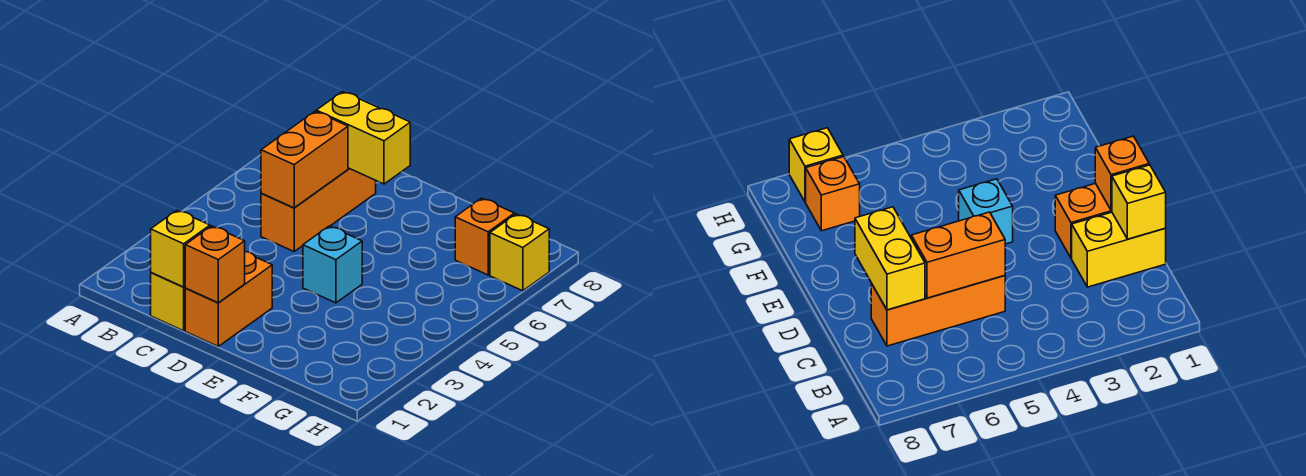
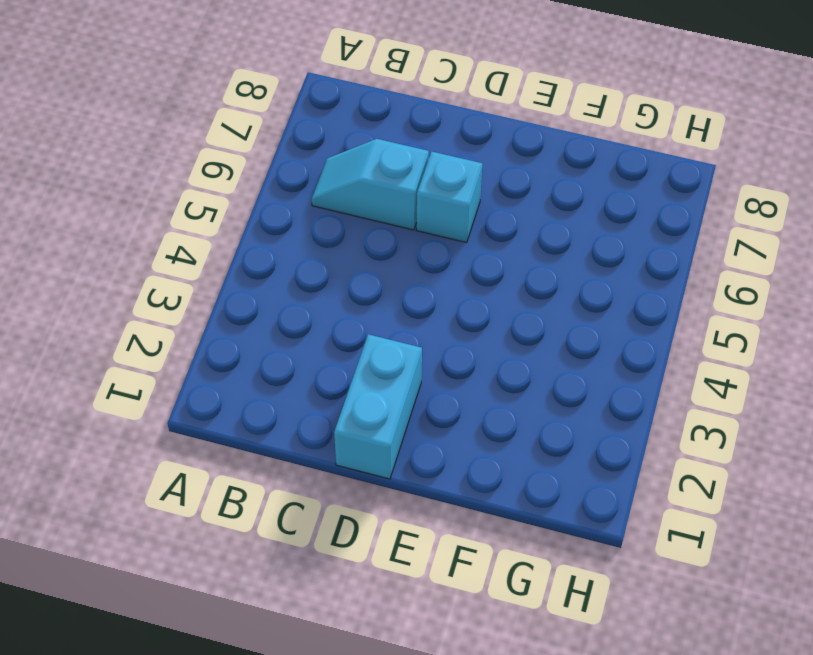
cyan 1x2 slope [312,139,429,230] -> orange 1x3 brick [261,168,376,251]
cyan 1x2 brick [334,334,422,479] -> orange 1x2 brick [185,252,272,346]
cyan 1x1 brick [416,152,483,243] -> cyan 1x1 brick moved to [303,226,362,303]
none -> yellow 1x2 brick [151,273,186,331]
none -> orange 1x1 brick [455,198,515,275]

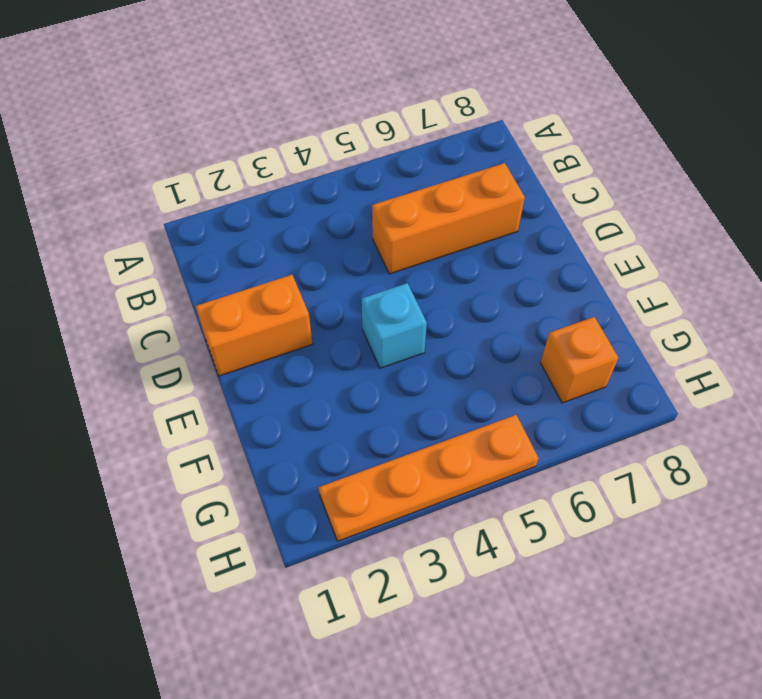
orange 1x4 plate [318,415,539,541] -> none
none -> yellow 1x2 brick [151,273,186,331]
none -> yellow 1x1 brick [490,214,549,291]

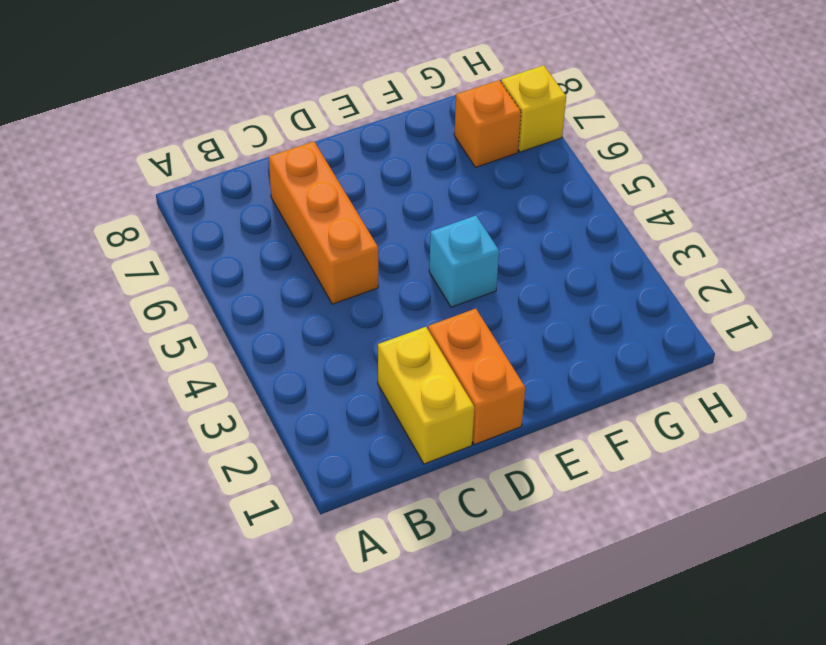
none -> yellow 1x1 brick [151,210,210,287]
none -> orange 1x2 brick [261,111,348,208]

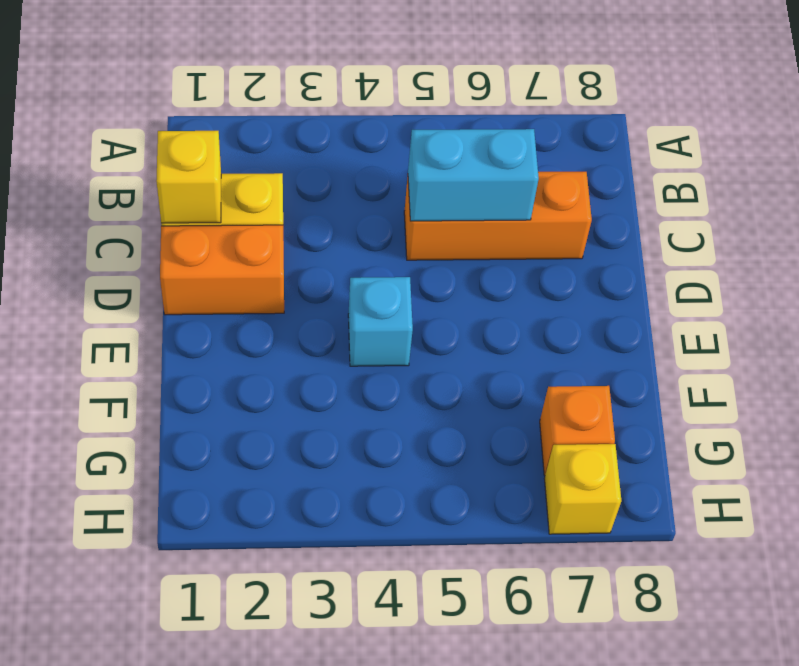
cyan 1x2 brick [408,129,539,221] -> orange 1x2 brick [261,111,348,208]
none -> yellow 1x2 brick [316,91,410,184]
none -> orange 1x1 brick [185,226,245,303]

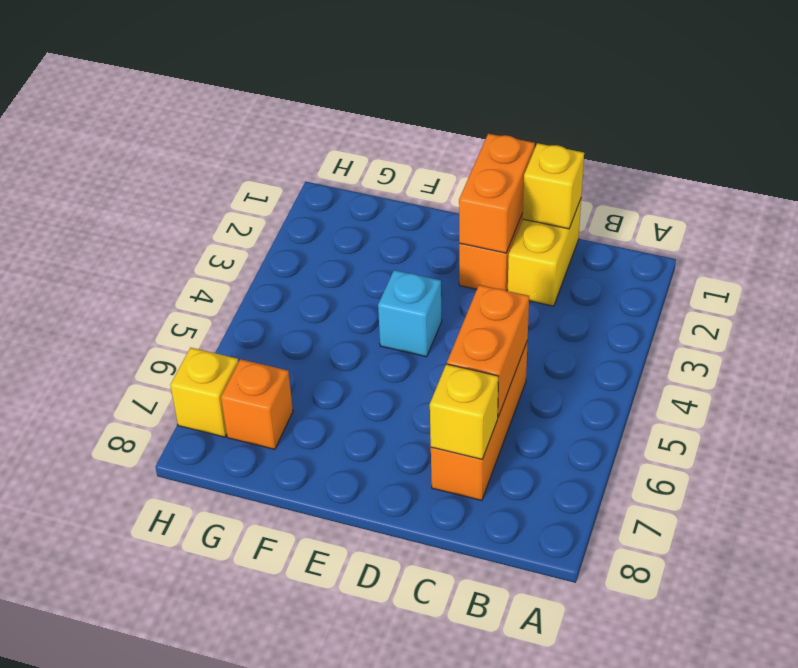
yellow 1x1 brick [430,364,498,459] -> yellow 1x2 brick [316,91,410,184]
orange 1x2 brick [459,134,535,253] -> orange 1x1 brick [185,226,245,303]

